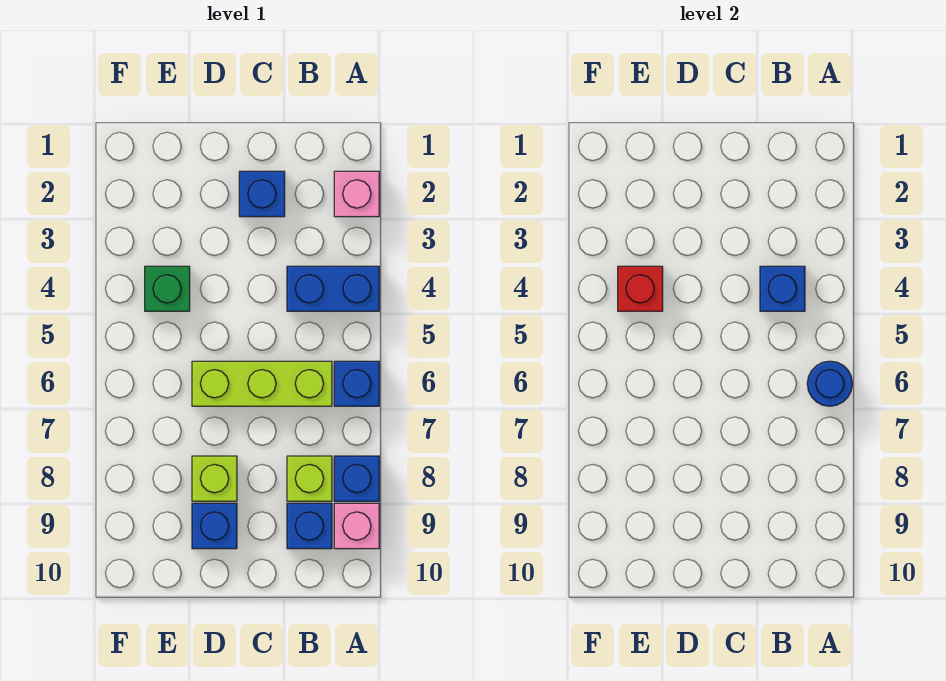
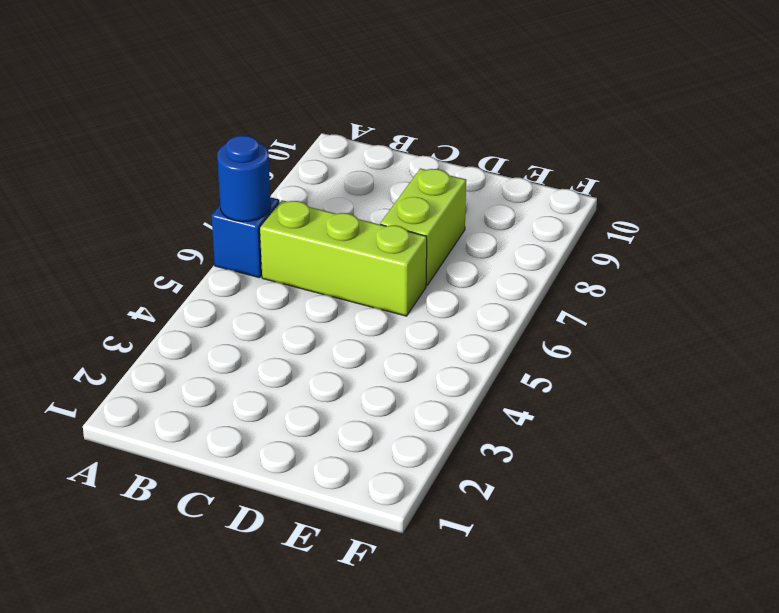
lime 1x2 brick [380,168,466,286] -> lime 1x1 brick [192,456,237,501]
none -> pink 1x1 brick [334,171,379,217]
none -> blue 1x2 brick [287,266,379,311]
none -> blue 1x1 brick [334,456,379,501]

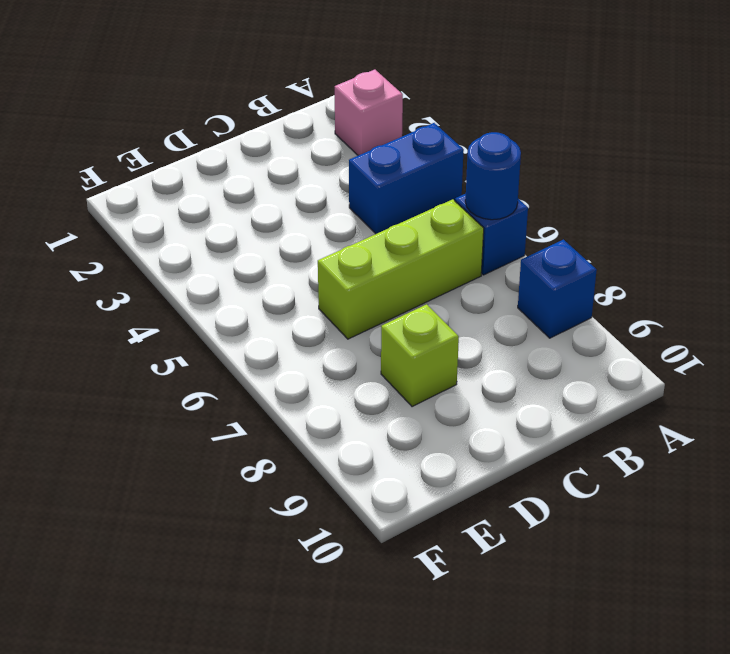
none -> pink 1x1 brick [334,503,379,549]
none -> lime 1x1 brick [287,456,332,501]
none -> blue 1x1 brick [287,503,332,549]

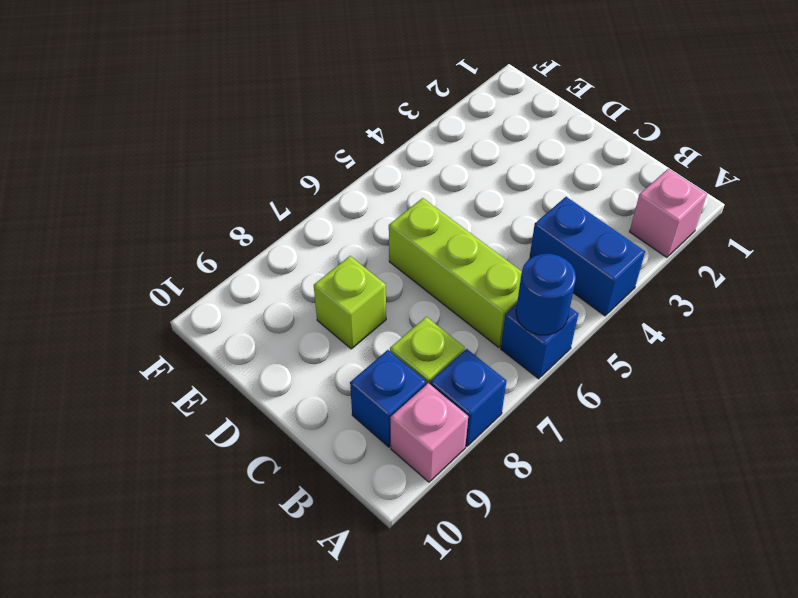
none -> blue 1x1 brick [239,171,285,217]
none -> blue 1x1 brick [192,503,237,549]
none -> green 1x1 brick [145,266,190,311]

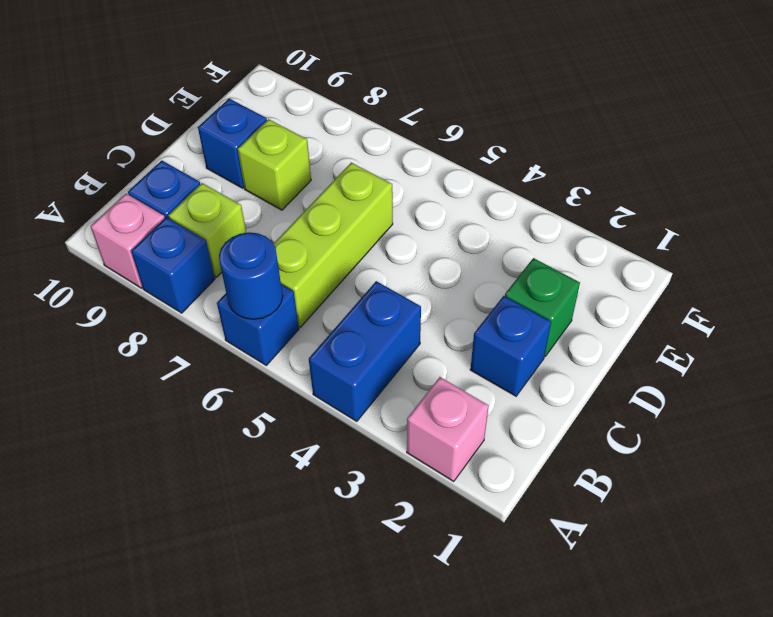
green 1x1 brick [505,258,580,356] -> green 1x1 brick moved to [145,266,190,311]
none -> blue 1x1 brick [760,266,805,311]
none -> red 1x1 brick [618,266,663,311]

